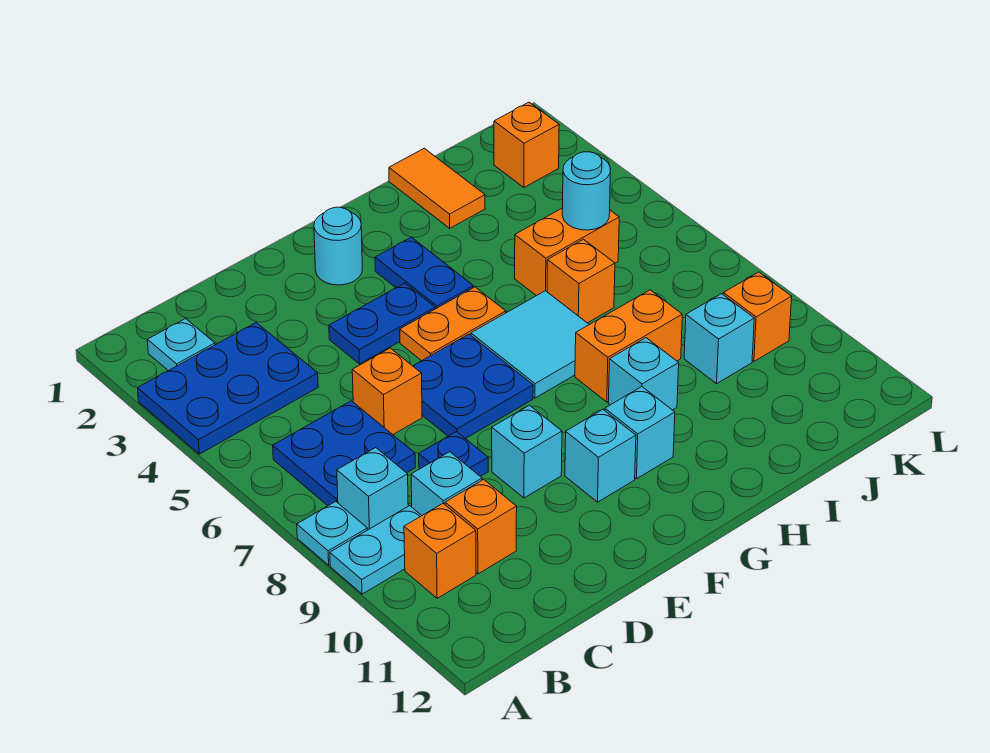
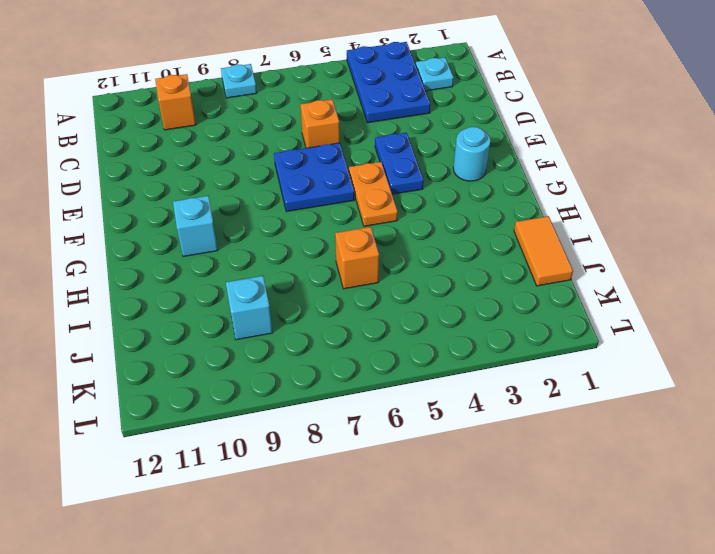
orange 1x2 tile [514,216,573,286] -> orange 1x2 tile turned to [389,148,485,228]
none -> cyan 1x2 plate [330,506,422,594]
none -> blue 2x2 plate [273,401,415,506]
none -> cyan 1x1 brick [337,448,408,530]

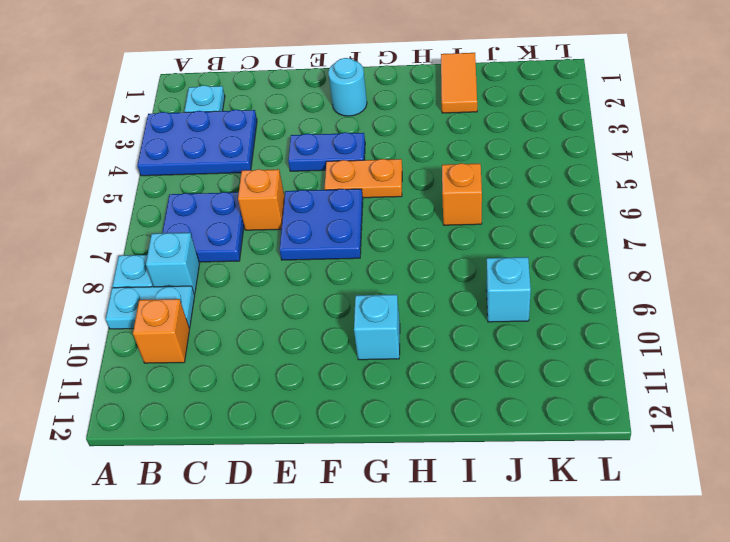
none -> cyan 1x1 brick [411,452,482,515]
none -> orange 1x1 brick [445,479,517,574]
none -> blue 1x1 plate [419,432,488,476]

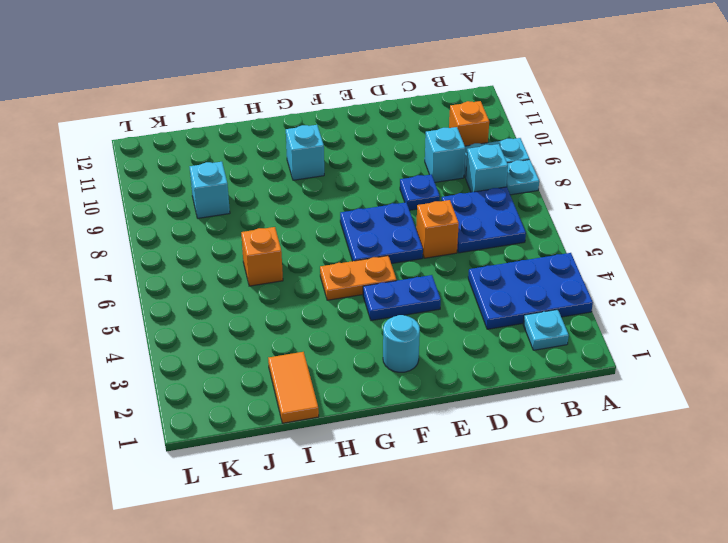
none -> orange 1x1 brick [445,479,517,574]
none -> cyan 1x1 brick [492,405,562,498]
none -> cyan 1x1 brick [565,410,636,502]

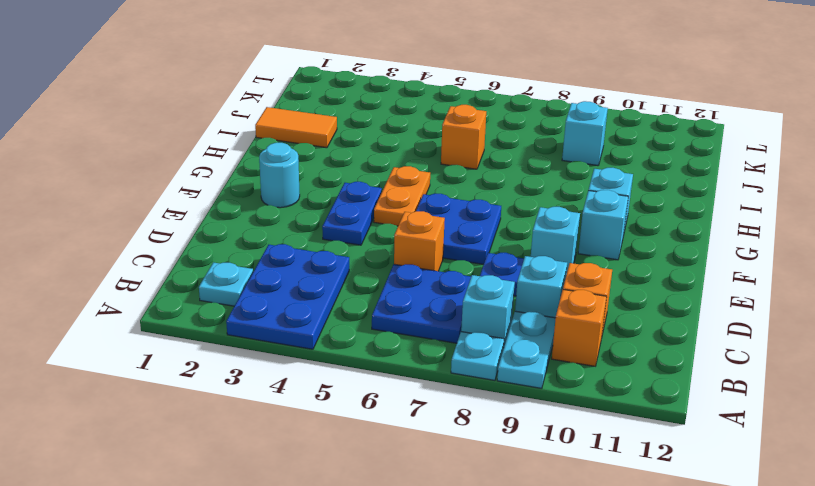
none -> blue 1x2 plate [375,237,473,309]
none -> cyan 2x2 tile [471,291,589,398]
none -> orange 1x2 brick [575,290,682,402]

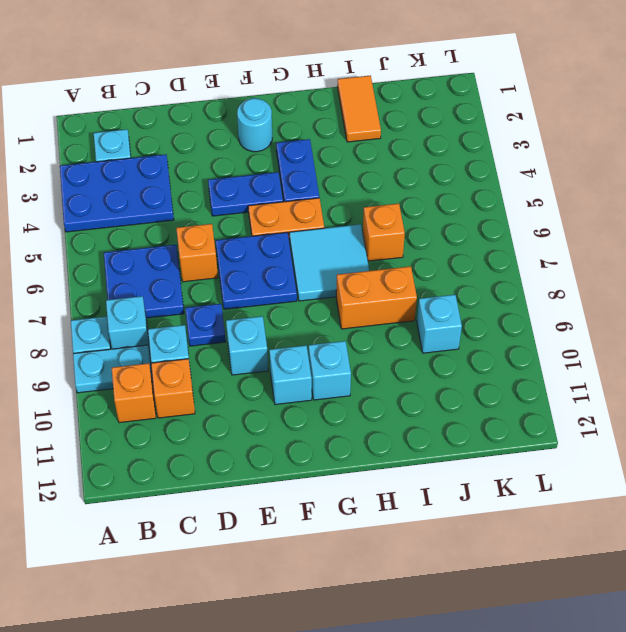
none -> cyan 1x1 brick [608,338,679,410]
none -> orange 1x2 brick [515,208,619,296]
none -> orange 1x1 brick [494,102,559,187]

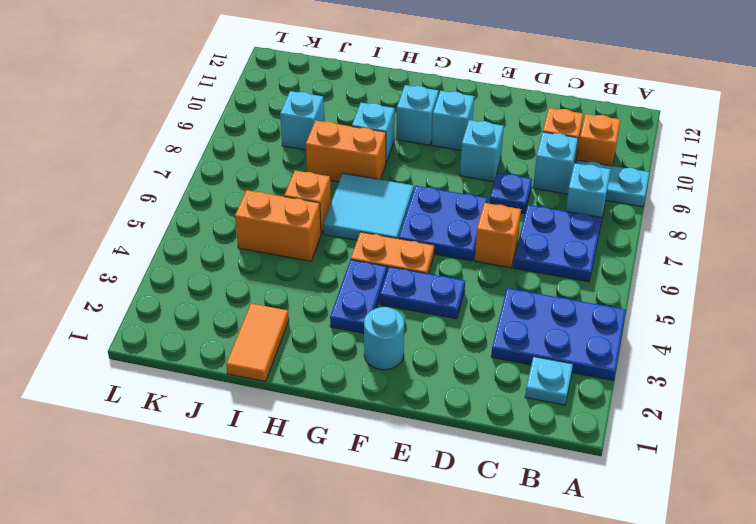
none -> cyan 1x1 plate [297,502,367,565]
none -> orange 1x1 brick [494,102,559,187]
none -> orange 1x1 brick [723,272,792,361]

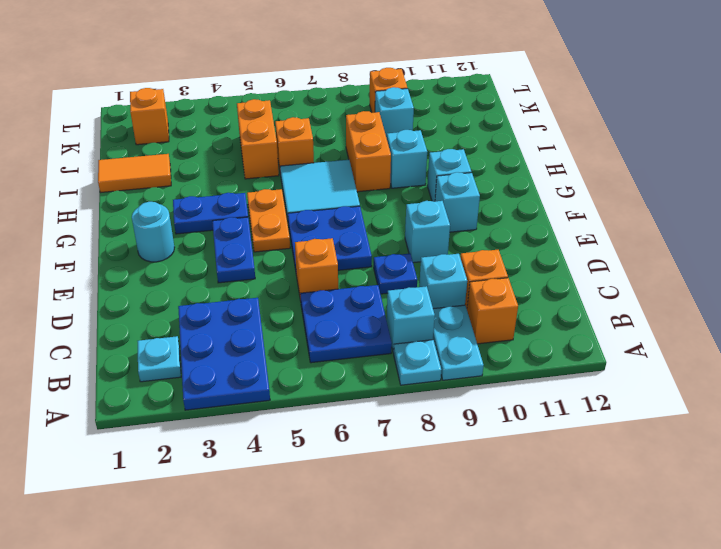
none -> cyan 1x1 round brick [562,152,611,230]

